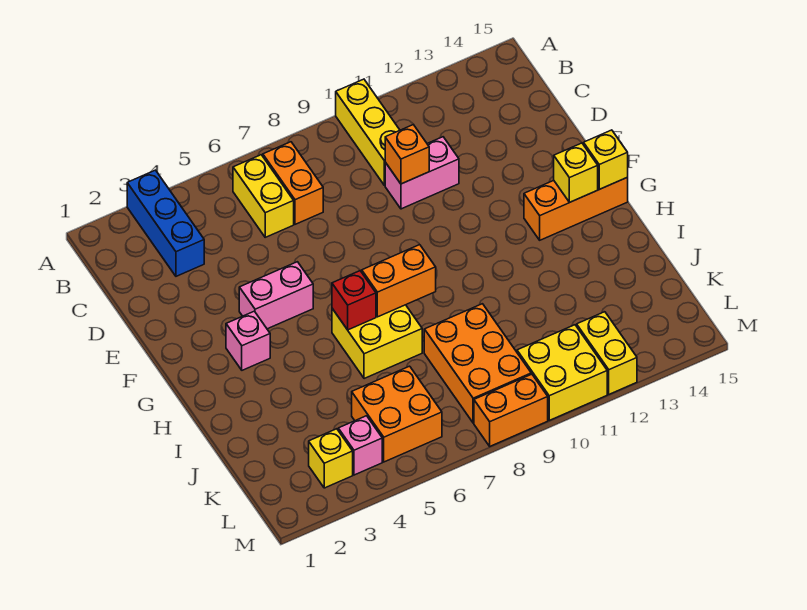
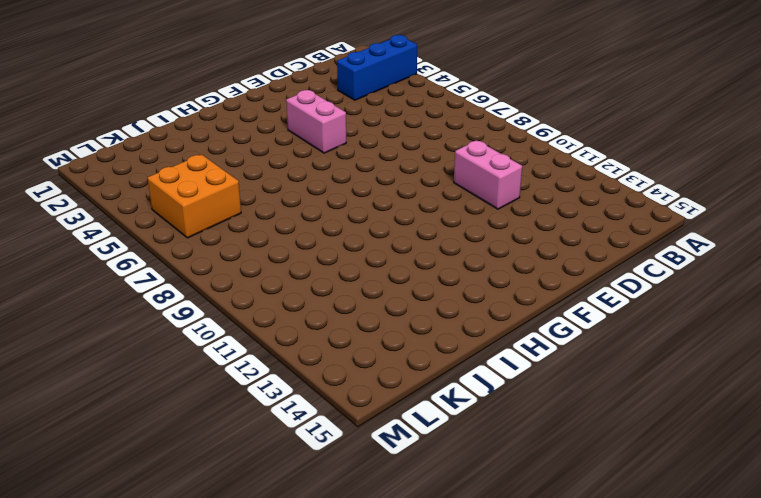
none -> yellow 1x3 brick [336,79,400,185]
none -> yellow 1x2 brick [233,155,294,237]
none -> orange 1x2 brick [263,142,323,224]

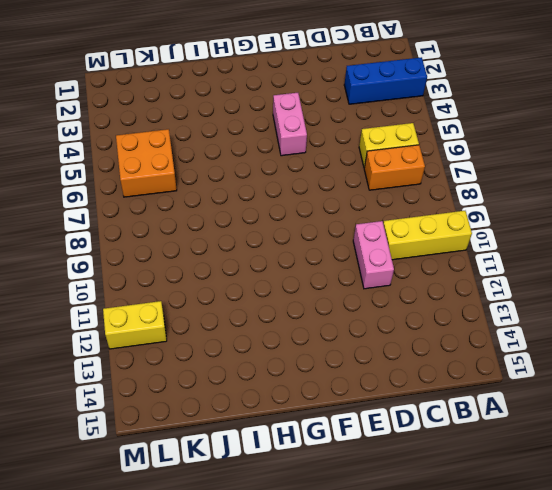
none -> pink 1x1 brick [226,311,270,370]
none -> orange 1x3 brick [524,177,628,240]
none -> yellow 2x2 brick [332,305,422,379]

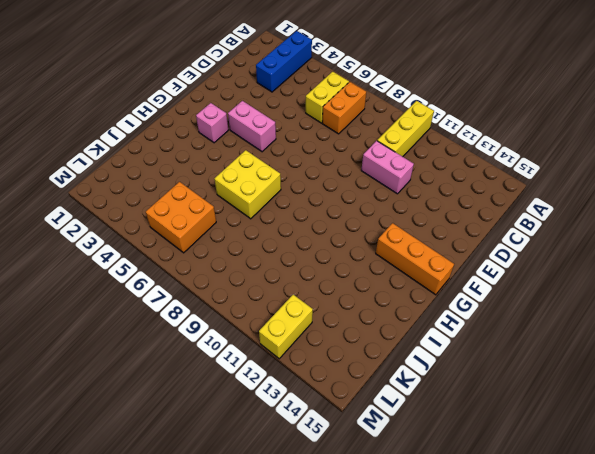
none -> orange 2x3 brick [424,304,531,423]
none -> yellow 1x1 brick [309,429,353,488]
none -> pink 1x1 brick [338,416,382,475]

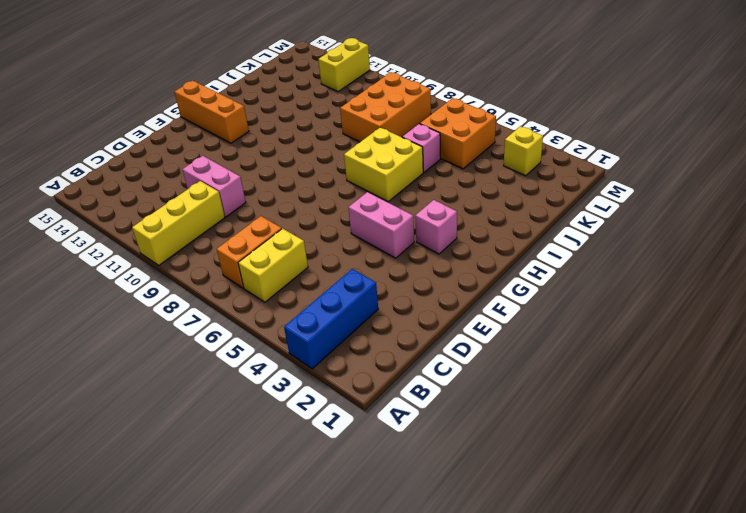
pink 1x1 brick [402,124,440,172] -> pink 1x1 brick moved to [338,416,382,475]
none -> yellow 2x2 brick [517,325,607,420]
none -> orange 1x2 brick [474,374,548,446]
none -> orange 1x1 brick [385,125,429,184]

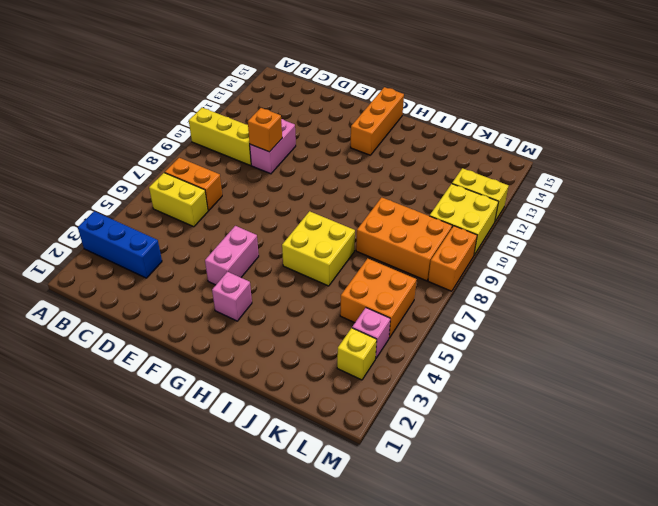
none -> yellow 1x1 brick [554,143,598,202]
none -> yellow 1x1 brick [584,130,628,189]
none -> red 1x1 brick [332,271,376,330]

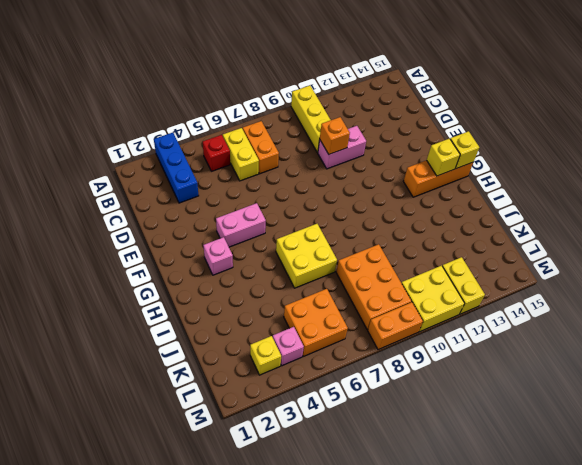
red 1x1 brick [202,135,230,171] -> red 1x1 brick moved to [332,271,376,330]
none -> orange 1x2 brick [362,245,436,317]

